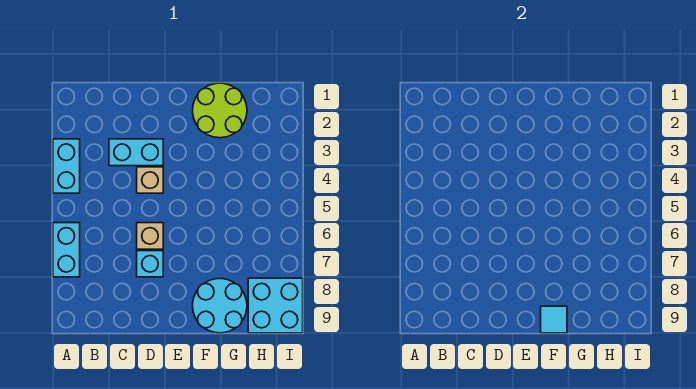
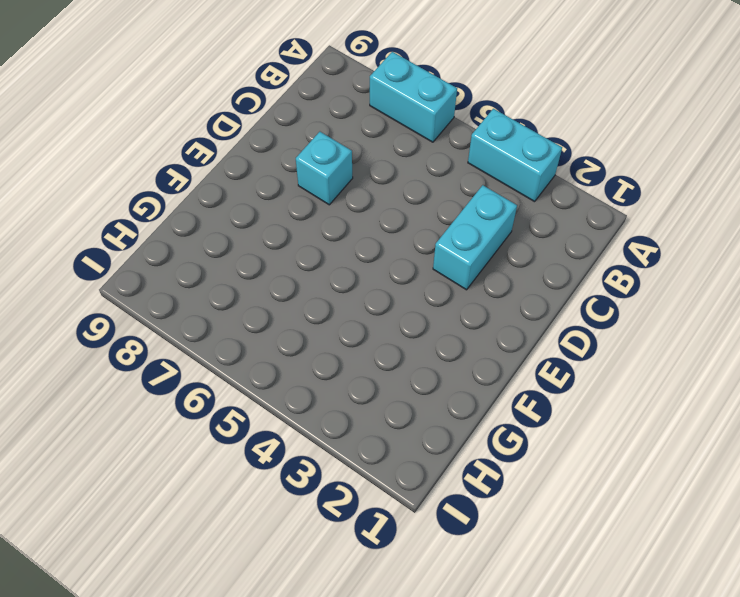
none -> tan 1x1 brick [137,167,163,193]
none -> tan 1x1 brick [137,223,163,249]

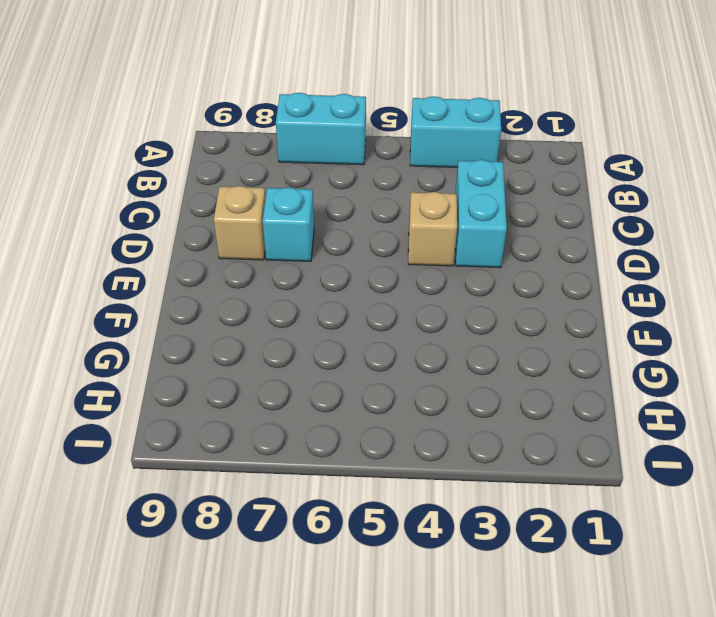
tan 1x1 brick [214,186,266,260] -> tan 1x1 brick moved to [137,223,163,249]
none -> lime 2x2 round brick [193,83,247,138]
none -> cyan 2x2 round brick [193,279,247,333]

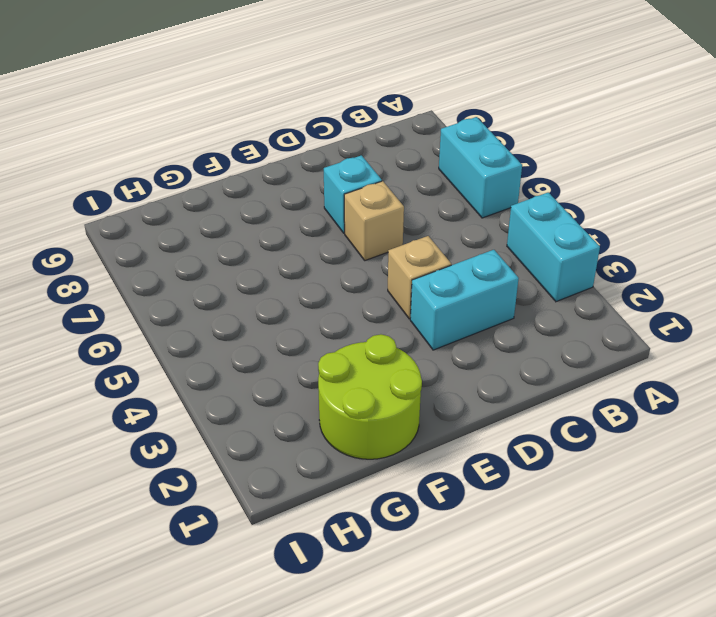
none -> cyan 2x2 round brick [193,279,247,333]
none -> cyan 2x2 brick [248,278,303,333]

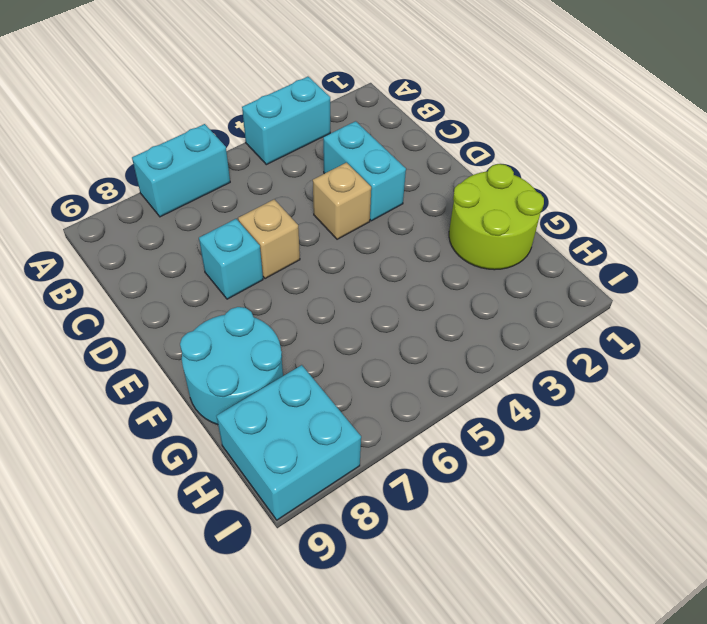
none -> cyan 1x1 tile [541,306,567,333]

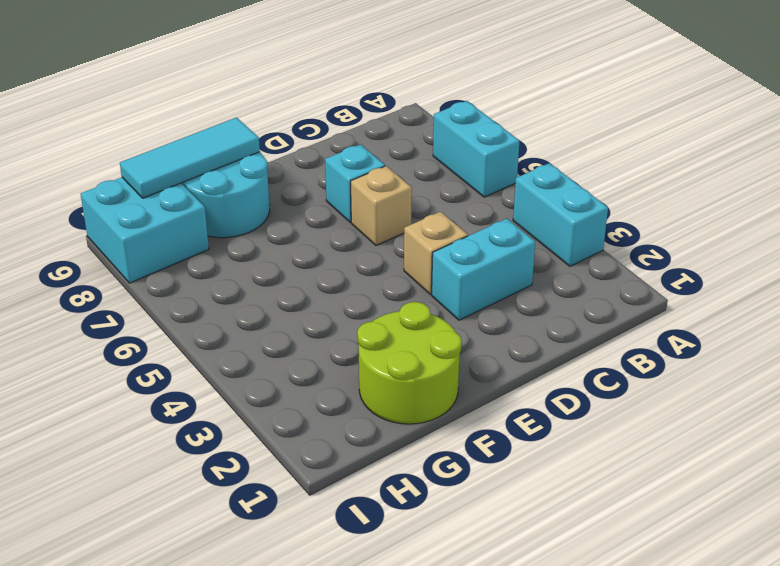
cyan 1x3 tile [120,118,260,198] -> cyan 1x1 tile [541,306,567,333]

